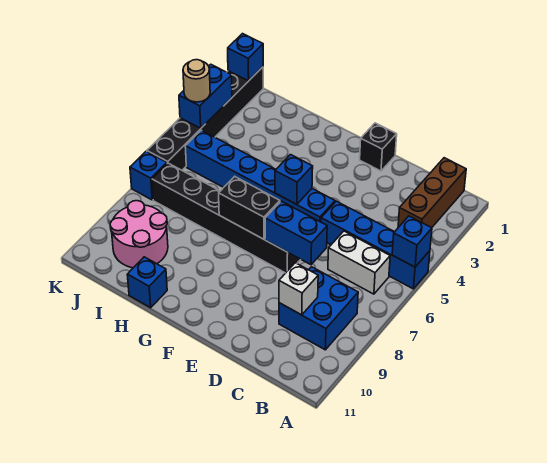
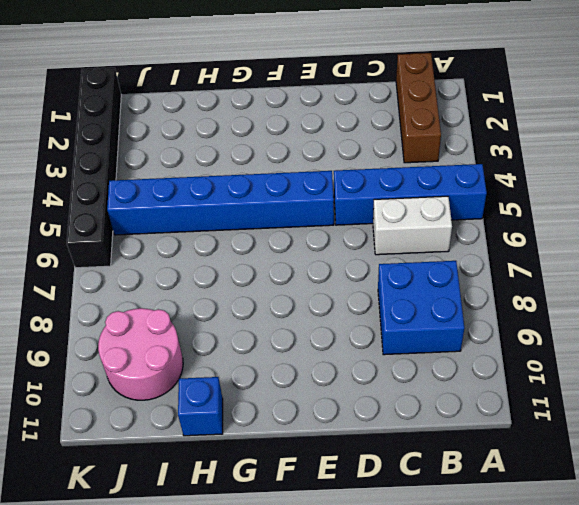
none -> black 1x1 brick [360,123,397,171]
none -> black 1x6 brick [152,163,301,273]
none -> blue 1x1 brick [130,151,167,200]

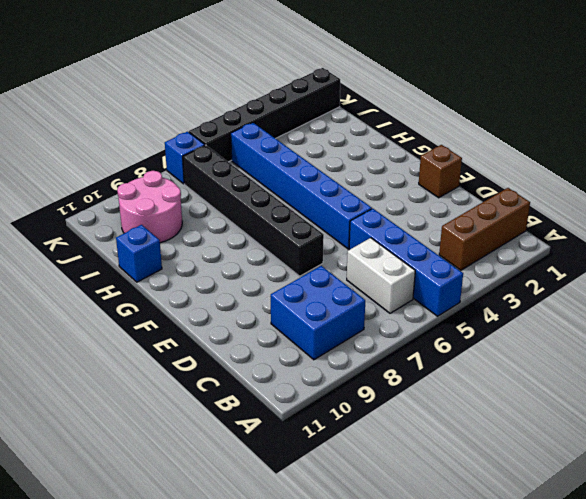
brown 1x1 brick [419,145,462,198] -> black 1x1 brick [360,123,397,171]
none -> blue 1x1 brick [392,216,432,267]
none -> white 1x1 brick [279,263,318,315]
none -> blue 1x2 brick [265,201,327,265]

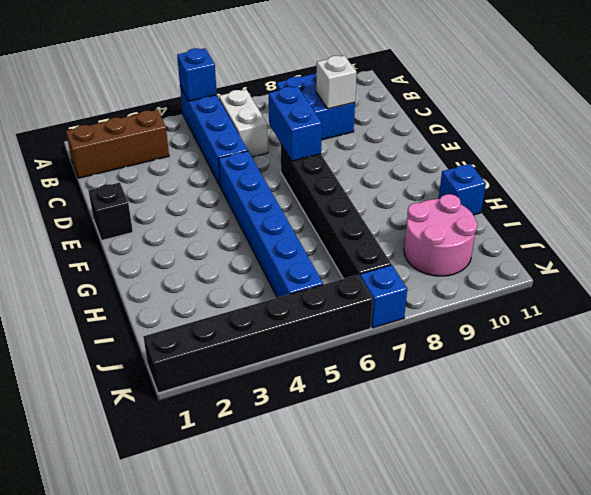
none -> blue 1x1 brick [275,155,313,204]
none -> black 1x2 brick [219,176,280,239]
none -> blue 1x1 brick [228,34,263,81]

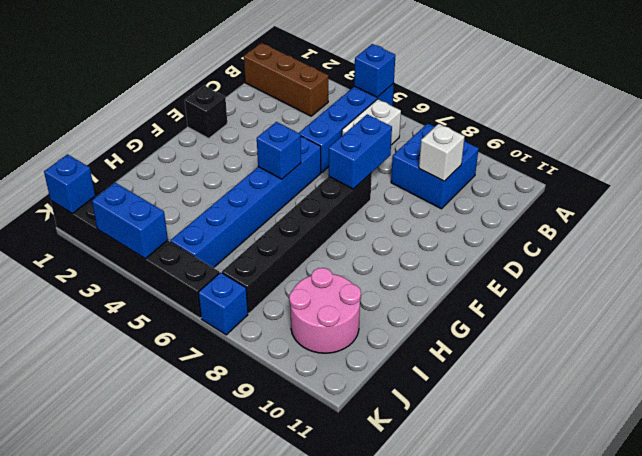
none -> blue 1x1 brick [127,257,167,308]
none -> black 1x2 brick [219,176,280,239]
none -> tan 1x1 round brick [183,60,210,102]

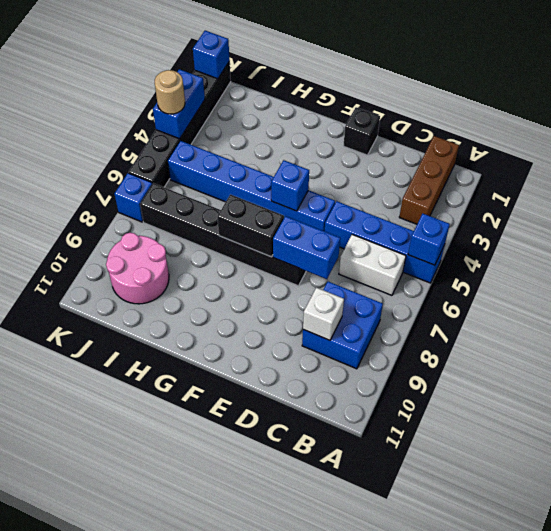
none -> blue 1x1 brick [127,257,167,308]

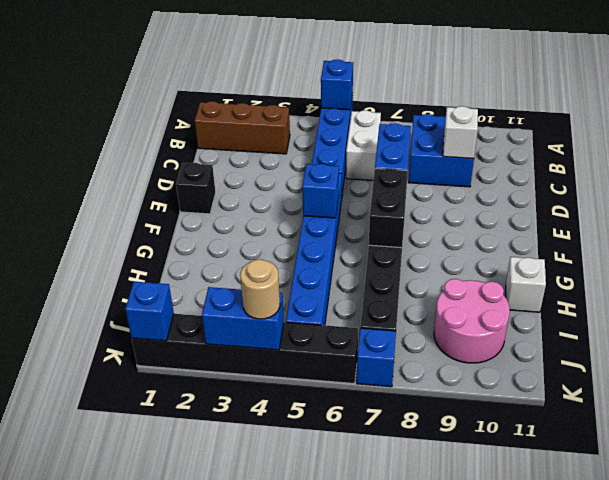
white 1x1 brick [506,257,546,312] -> blue 1x1 brick [127,257,167,308]

